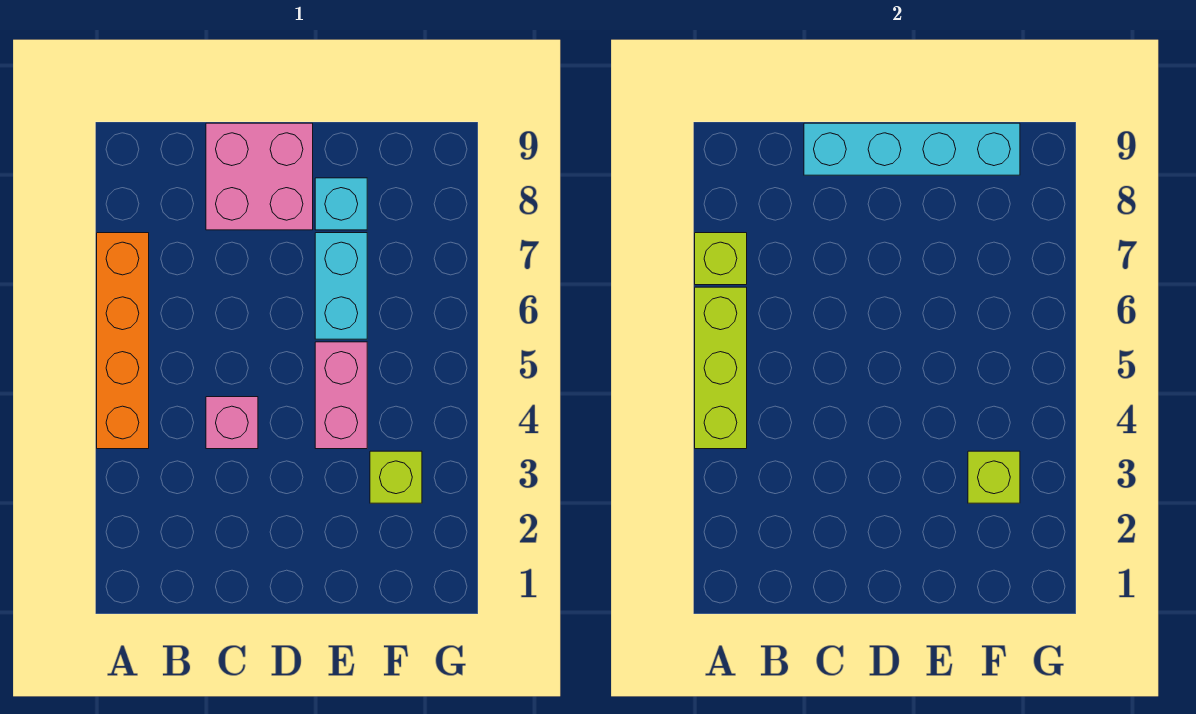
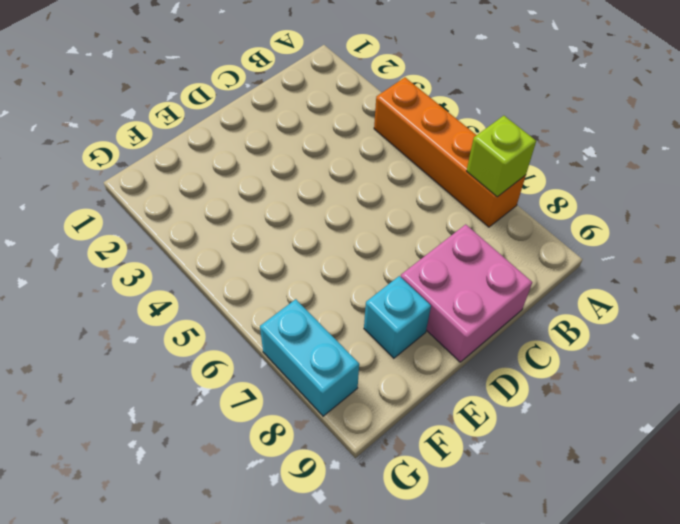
cyan 1x2 brick [260,299,359,416] -> cyan 1x2 brick moved to [315,233,367,339]
none -> pink 1x1 brick [206,397,258,449]
none -> pink 1x2 brick [315,342,367,449]

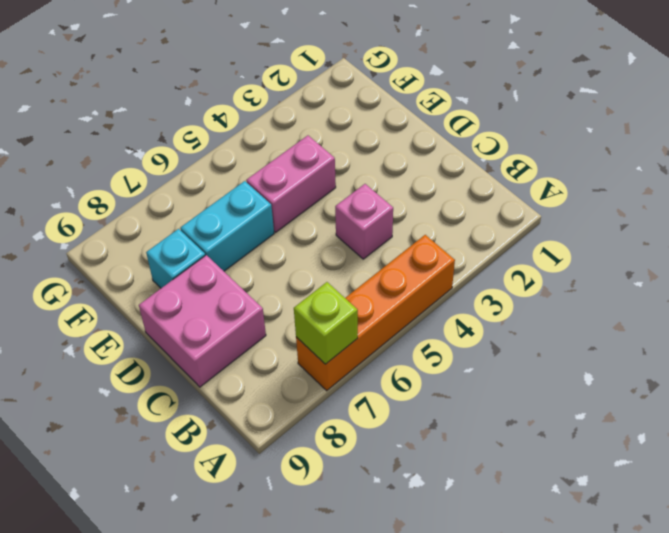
none -> lime 1x1 brick [370,451,422,503]
none -> lime 1x3 brick [695,287,747,449]

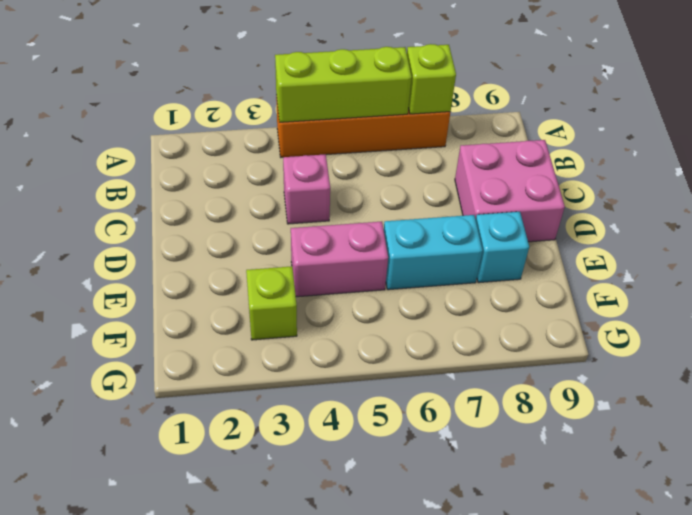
none -> cyan 1x4 brick [804,123,1020,175]
none -> lime 1x1 brick [968,451,1020,503]

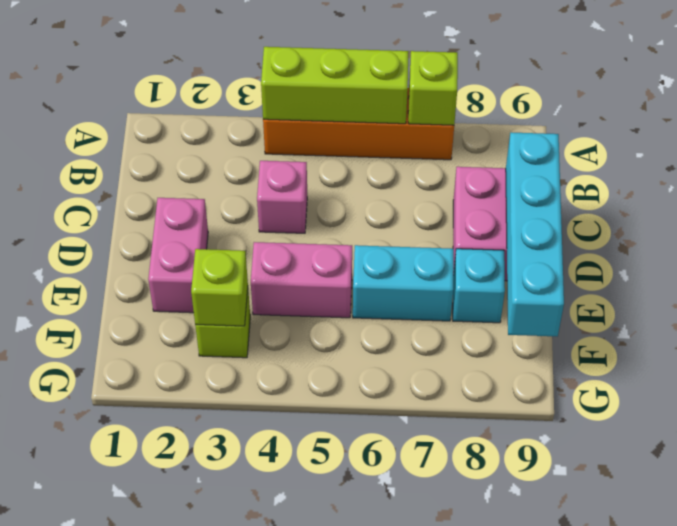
pink 1x2 brick [148,198,208,313] -> none

